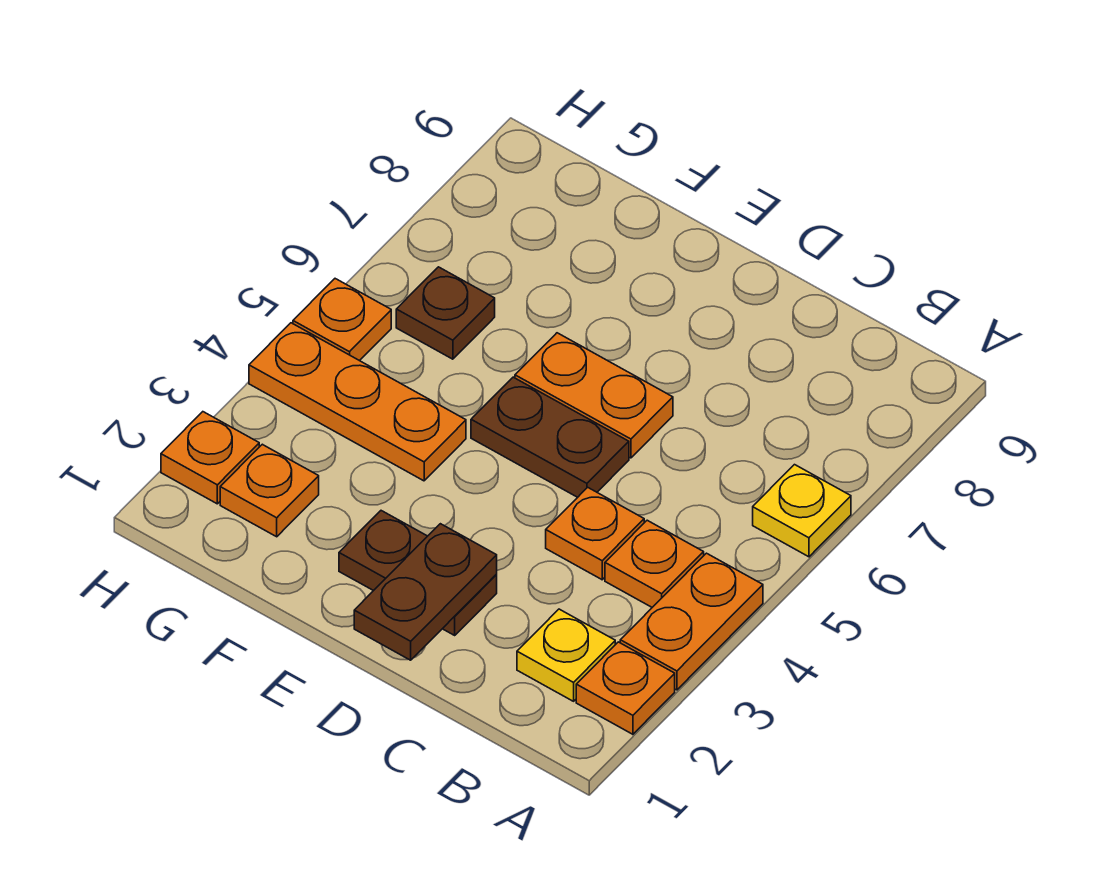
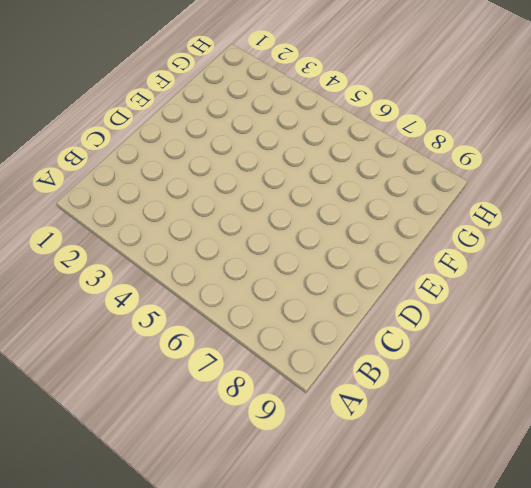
none -> orange 1x1 plate [576,642,675,734]
none -> orange 1x2 plate [620,553,763,690]
none -> yellow 1x1 plate [753,465,851,557]

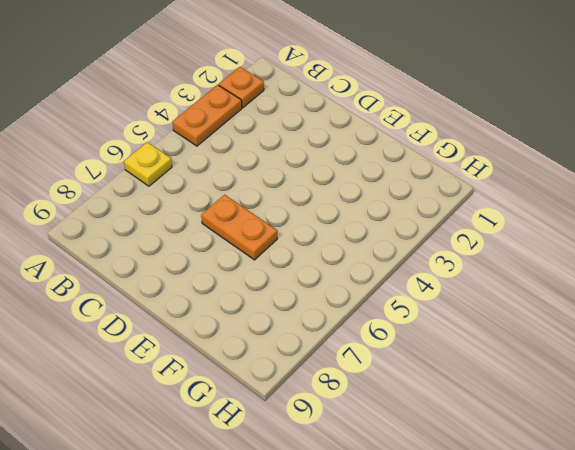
none -> yellow 1x1 plate [517,609,615,701]
none -> orange 1x1 plate [605,520,704,607]
none -> orange 1x1 plate [546,487,644,580]

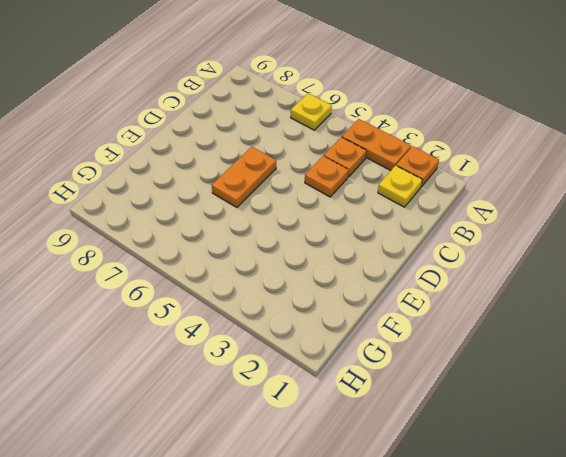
none -> brown 1x2 plate [339,511,497,635]
none -> brown 1x2 plate [471,377,629,497]
none -> orange 1x3 plate [249,323,466,481]

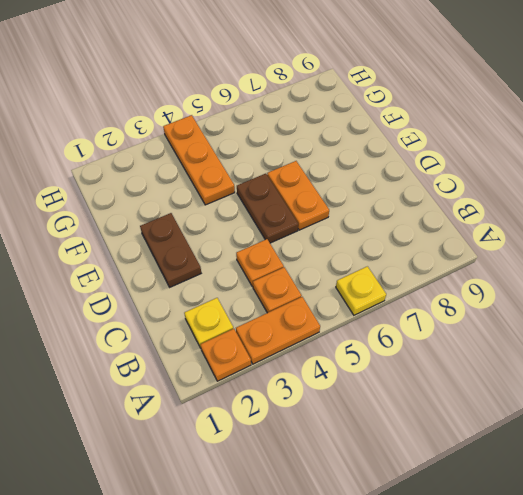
none -> orange 1x1 plate [220,444,319,537]
none -> brown 1x1 plate [396,267,495,359]
none -> orange 1x1 plate [161,412,259,504]

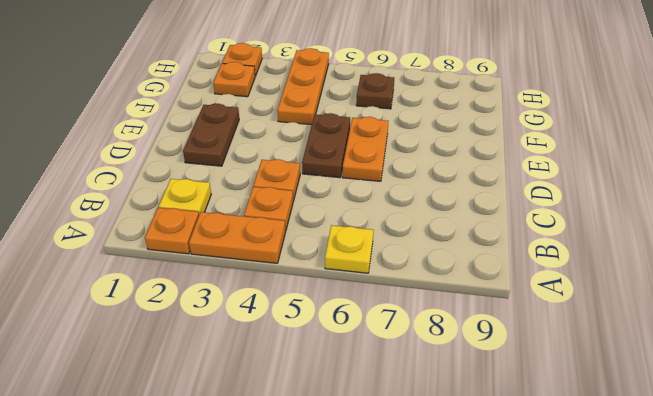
none -> orange 1x1 plate [293,279,391,361]
none -> brown 1x2 plate [354,524,497,660]

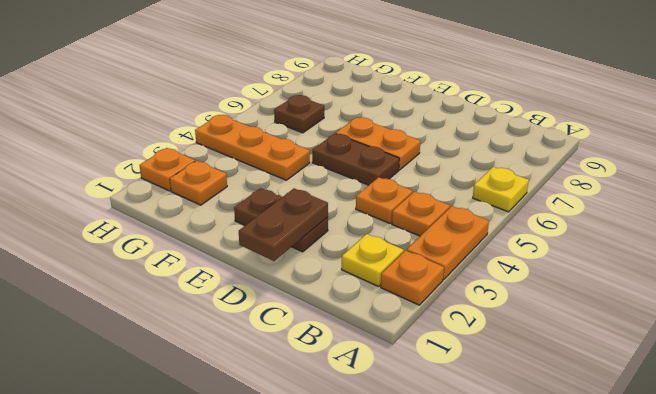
none -> orange 1x1 plate [293,279,391,361]

